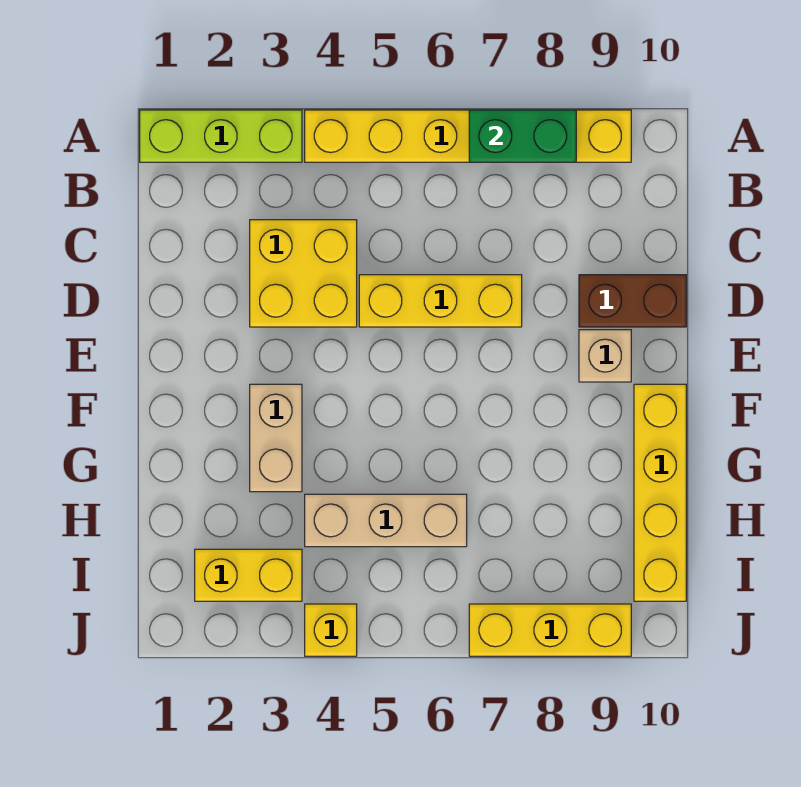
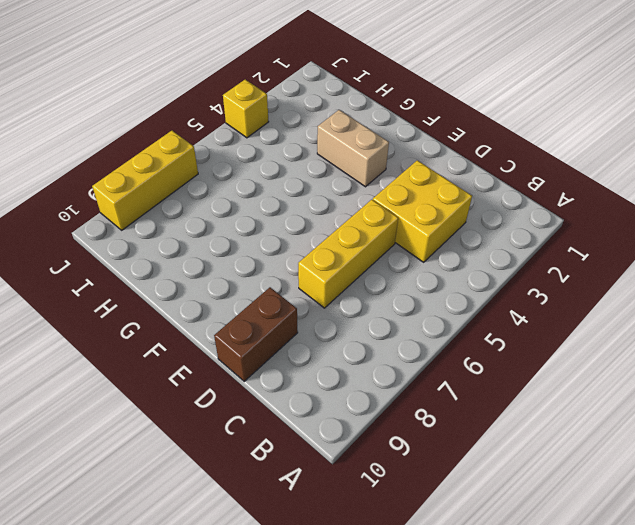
none -> lime 1x3 brick [140,110,302,162]
none -> yellow 1x6 brick [305,110,631,162]
none -> tan 1x1 brick [579,330,631,382]

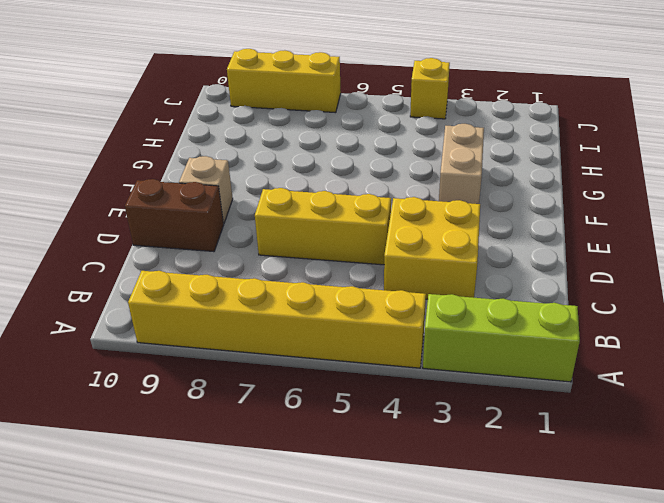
none -> yellow 1x4 brick [634,384,686,601]
none -> tan 1x3 brick [305,494,467,547]
none -> yellow 1x2 brick [195,549,302,601]

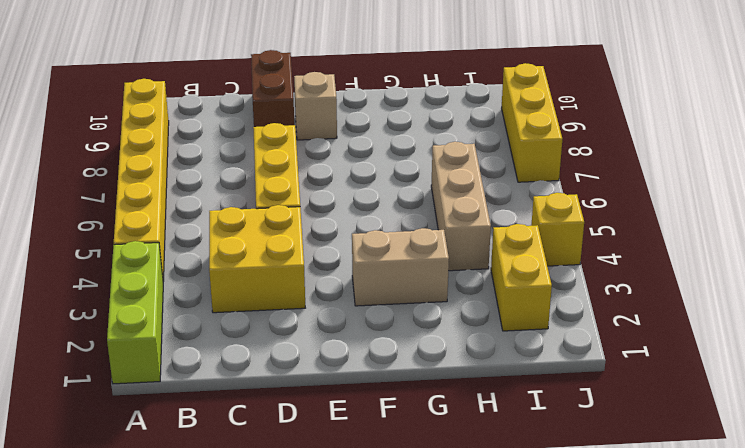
none -> yellow 1x4 brick [634,384,686,601]
none -> green 1x2 brick [469,110,576,162]

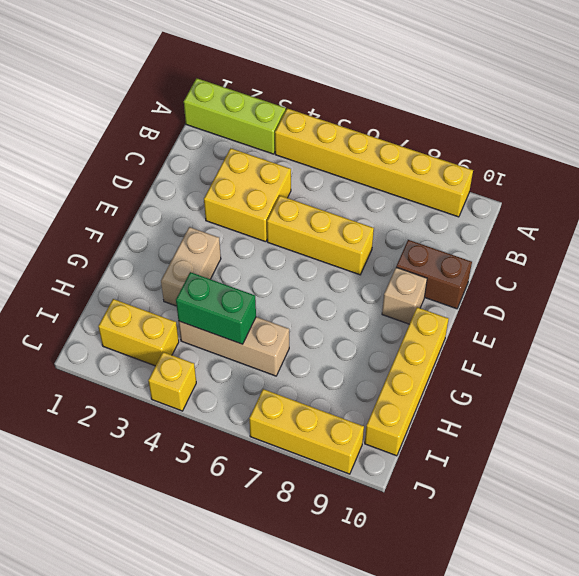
green 1x2 brick [176,272,256,344] -> green 1x2 brick moved to [469,110,576,162]

